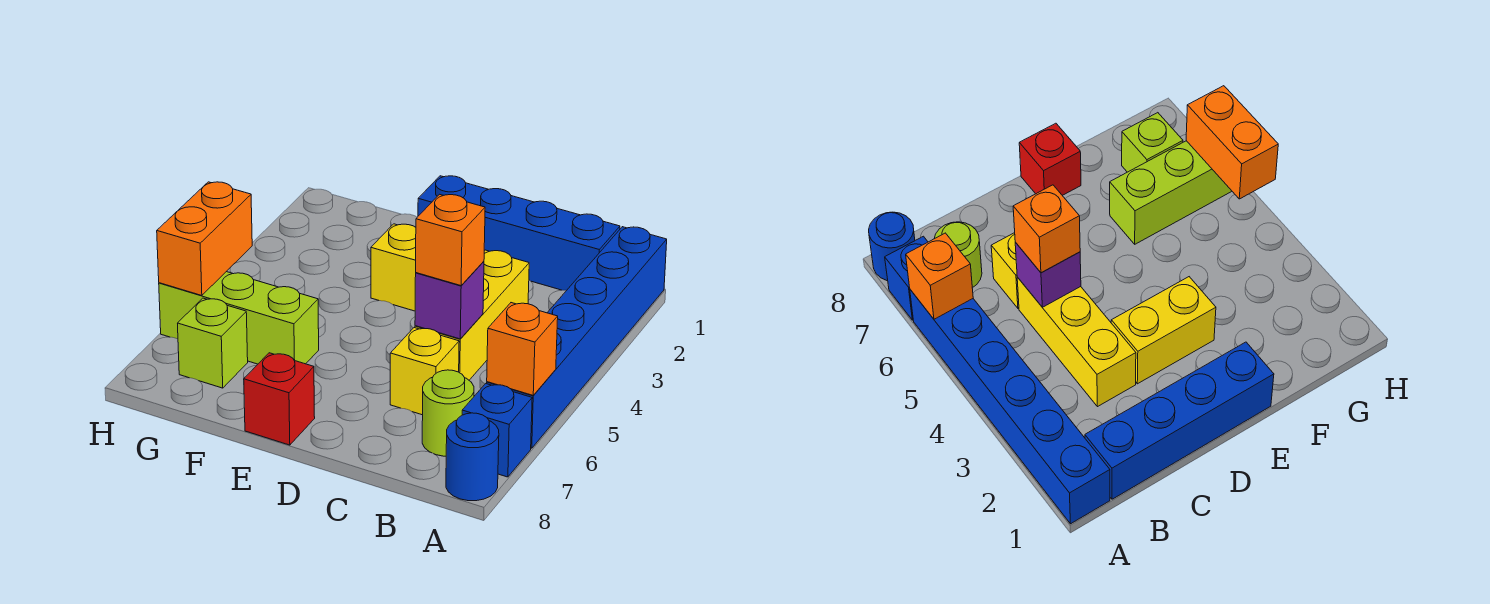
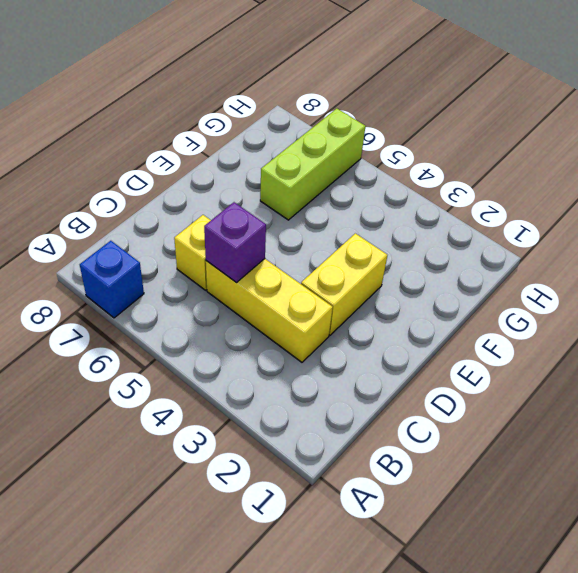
none -> blue 1x6 brick [487,227,667,448]
none -> blue 1x1 round brick [446,413,499,501]
none -> blue 1x4 brick [418,176,620,291]

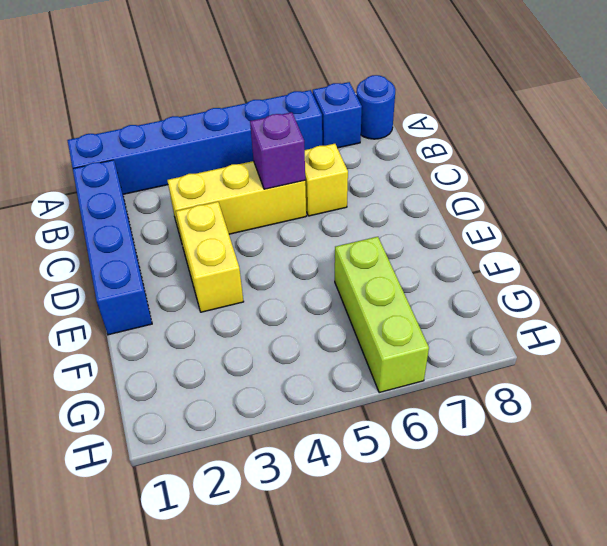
none -> lime 1x1 round brick [422,370,474,456]
none -> red 1x1 brick [244,353,315,445]
none -> lime 1x1 brick [178,298,248,388]

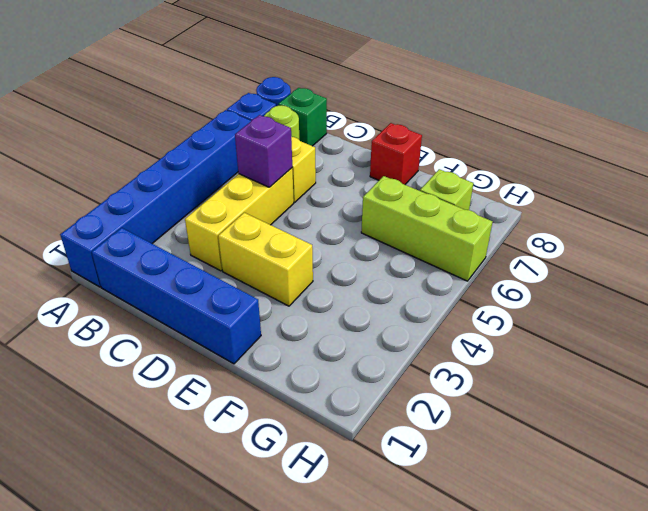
green 1x1 brick [278,88,327,146] -> none
none -> orange 1x1 brick [487,303,558,395]
none -> orange 1x2 brick [157,182,252,296]
none -> orange 1x1 brick [416,194,485,286]

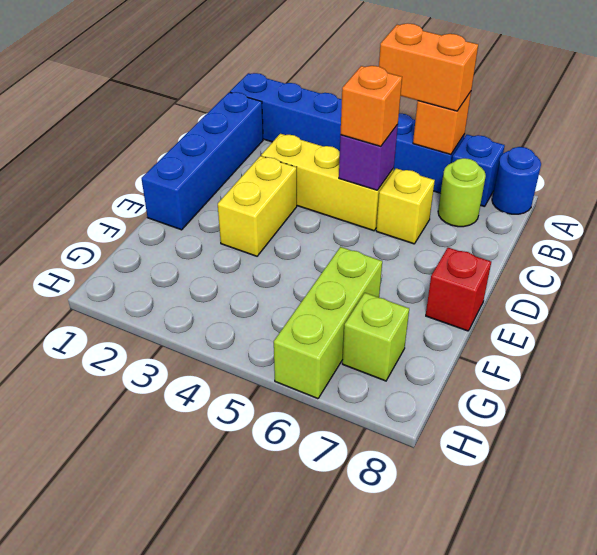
orange 1x2 brick [379,23,478,111] -> orange 1x2 brick moved to [157,182,252,296]

